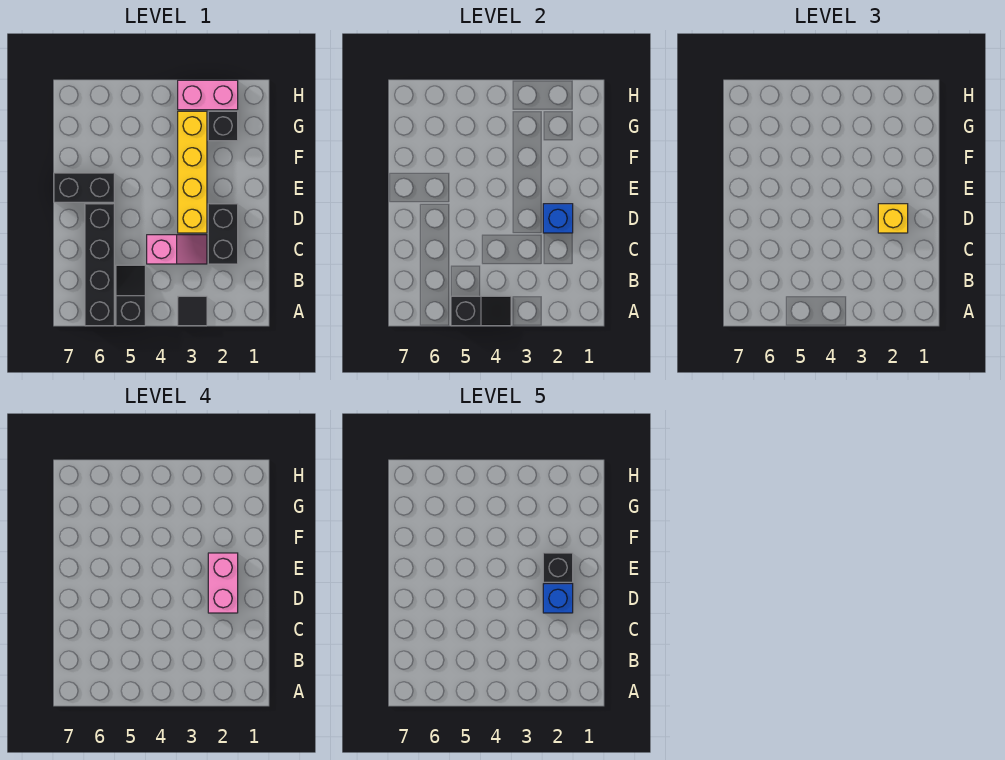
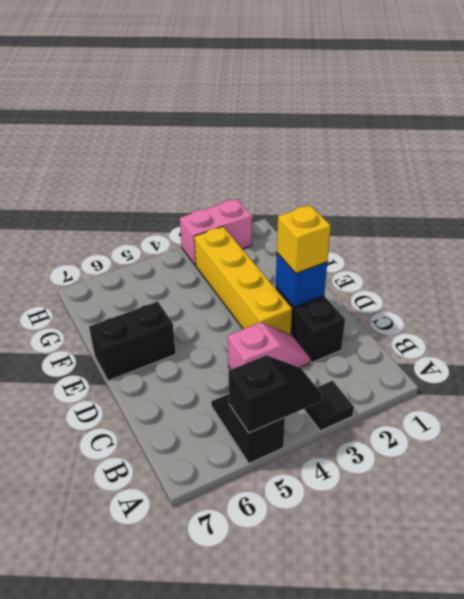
none -> black 1x4 brick [85,204,114,326]
none -> black 1x1 brick [208,111,238,141]
none -> pink 1x2 brick [208,553,238,613]

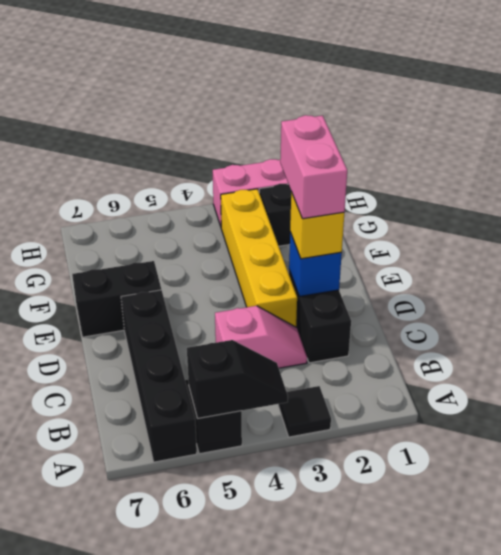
none -> blue 1x1 brick [543,584,573,613]
none -> black 1x1 brick [543,553,573,582]

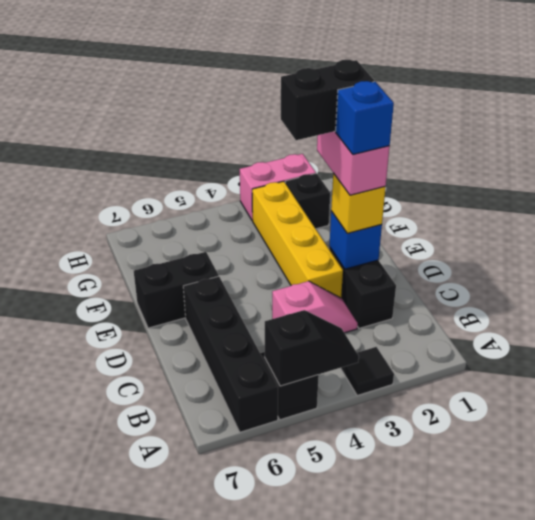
black 1x2 brick [281,60,374,140] -> black 1x1 brick [543,553,573,582]

